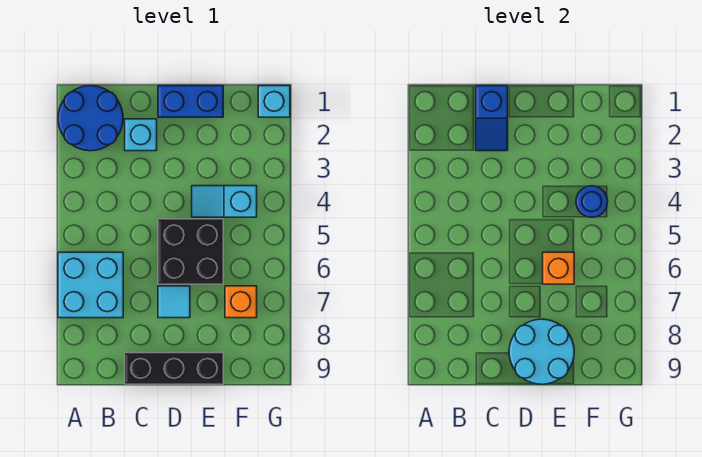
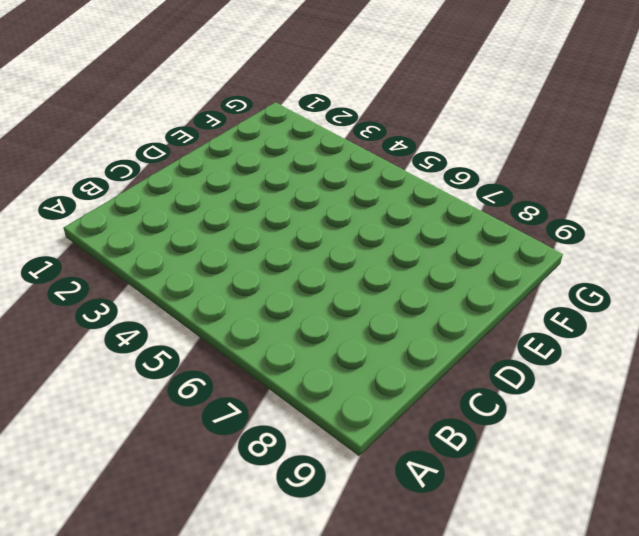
none -> blue 2x2 round brick [58,86,123,151]
none -> cyan 2x2 brick [58,252,123,318]
none -> cyan 1x1 brick [125,119,157,151]

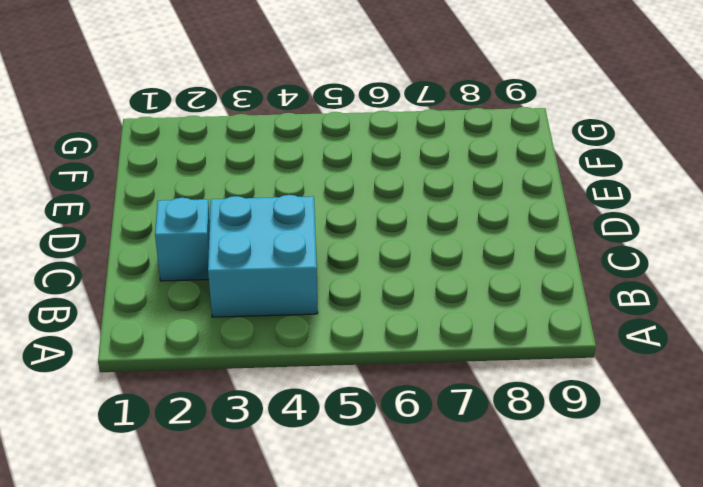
cyan 2x2 brick [208,195,318,317] -> cyan 2x2 brick moved to [58,252,123,318]
none -> blue 2x2 round brick [58,86,123,151]
none -> black 1x3 brick [125,353,223,384]
none -> blue 1x2 brick [158,86,223,117]

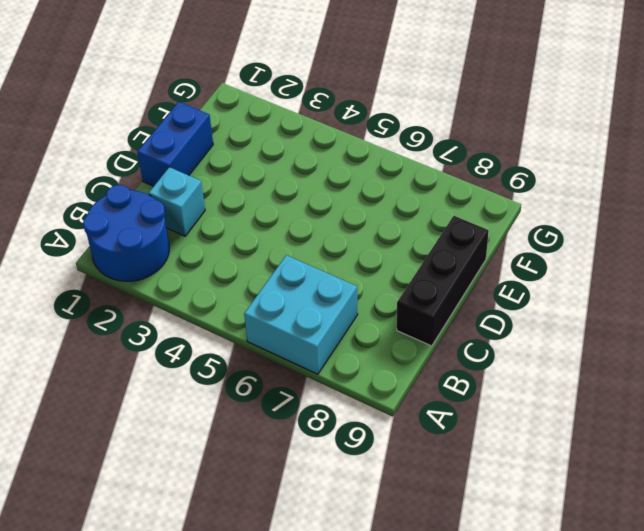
none -> black 2x2 brick [158,219,223,284]
none -> cyan 1x1 tile [158,286,190,318]
none -> cyan 1x2 slope [192,186,257,217]

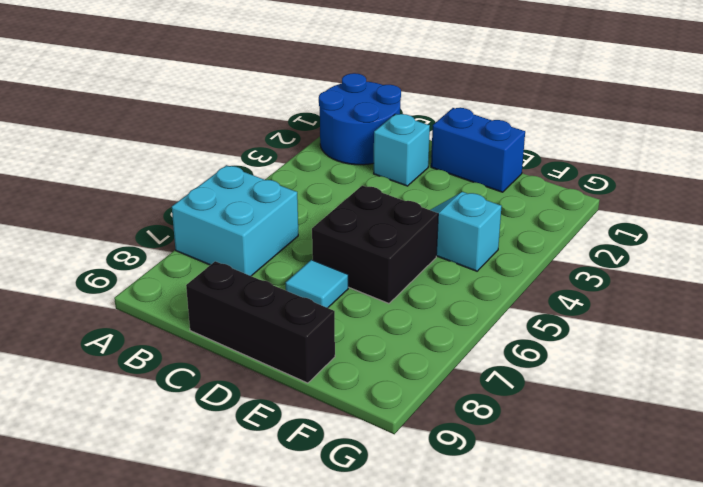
none -> orange 1x1 brick [225,286,257,318]
none -> cyan 1x1 brick [258,86,290,117]
none -> blue 1x2 slope [476,86,508,151]

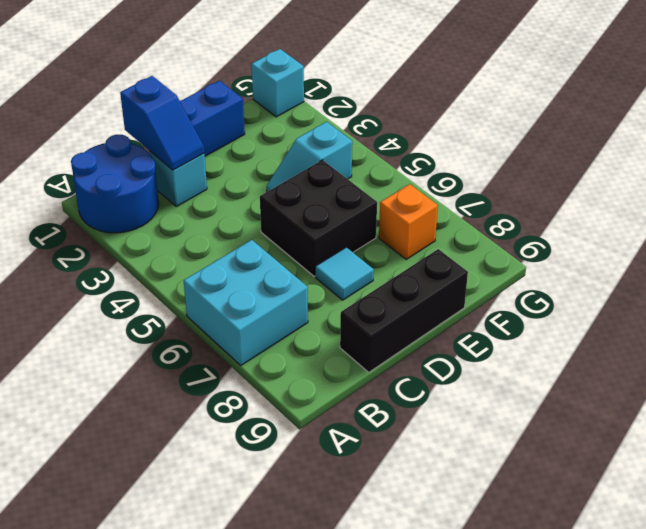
none -> cyan 2x2 round brick [509,319,574,384]
none -> orange 1x1 brick [543,252,574,284]
none -> blue 1x1 round brick [576,186,608,217]

